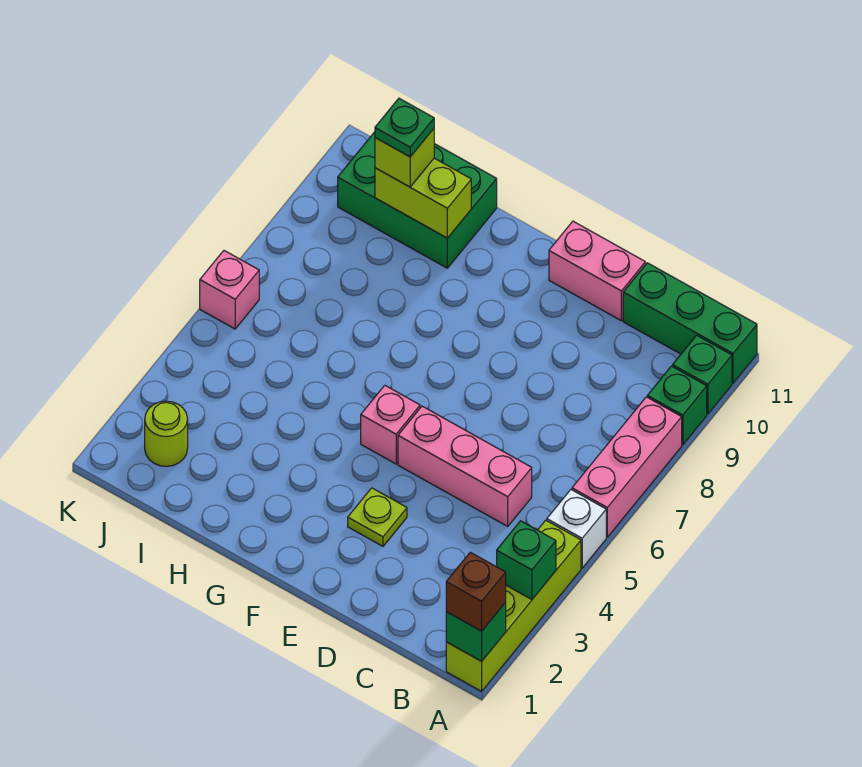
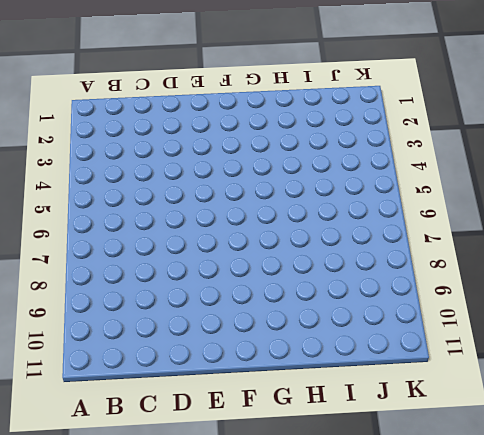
none -> lime 1x4 brick [446,520,581,691]
none -> white 1x1 brick [547,490,606,568]
none -> pink 1x3 brick [572,397,682,537]

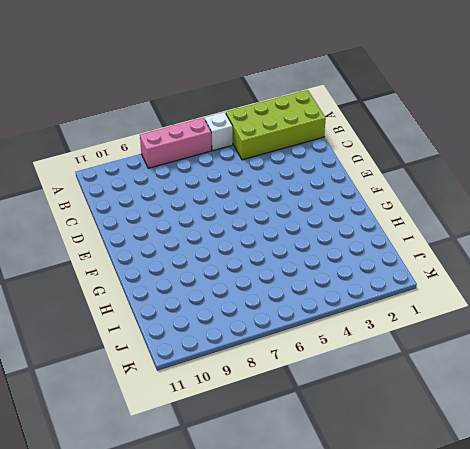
lime 2x4 brick [226,90,326,160] -> lime 1x4 brick [446,520,581,691]
none -> green 1x1 brick [647,366,707,445]
none -> green 1x1 brick [673,335,732,414]
none -> green 1x3 brick [623,263,757,383]

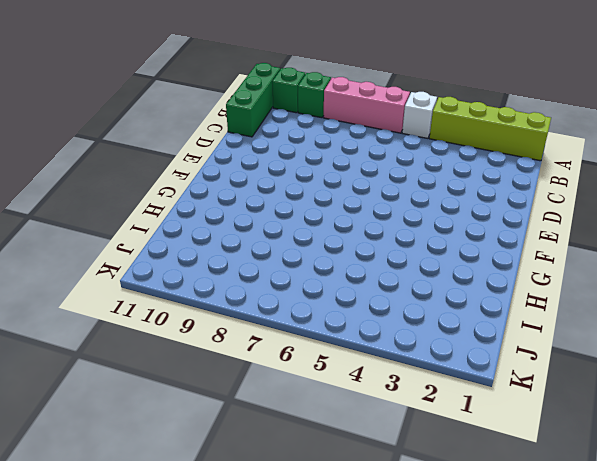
none -> pink 1x3 brick [398,406,532,526]
none -> pink 1x2 brick [549,221,645,321]
none -> lime 1x1 plate [348,488,407,546]

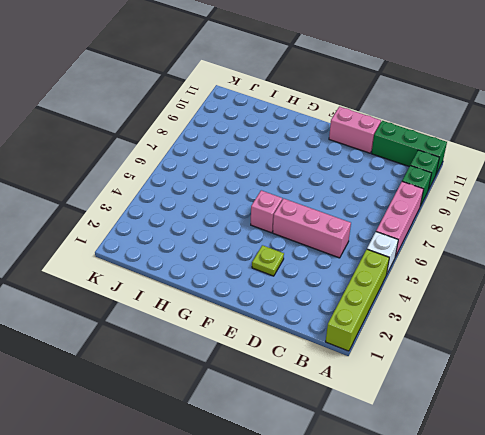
none -> green 2x3 brick [338,132,497,268]
none -> lime 1x1 round brick [145,401,188,466]
none -> pink 1x1 brick [200,251,259,329]

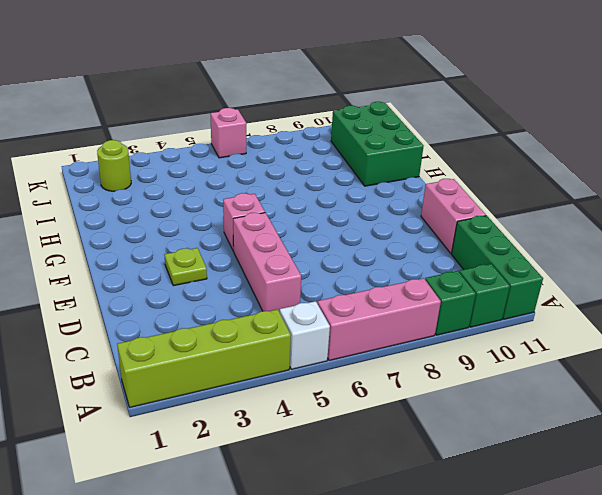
none -> green 1x1 brick [446,602,506,661]
none -> green 1x1 brick [497,521,556,600]
none -> lime 1x2 brick [375,158,471,238]

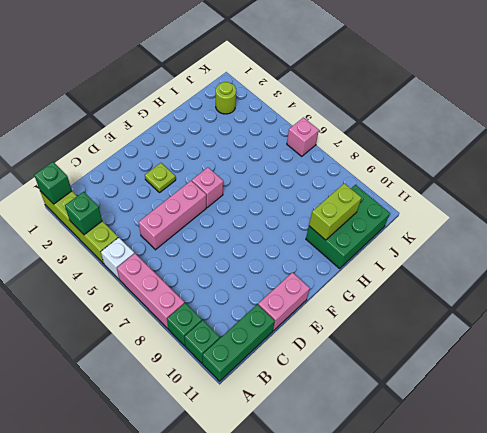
none -> brown 1x1 brick [446,552,506,631]
none -> lime 1x1 brick [375,129,434,187]
none -> green 1x1 plate [375,98,434,157]

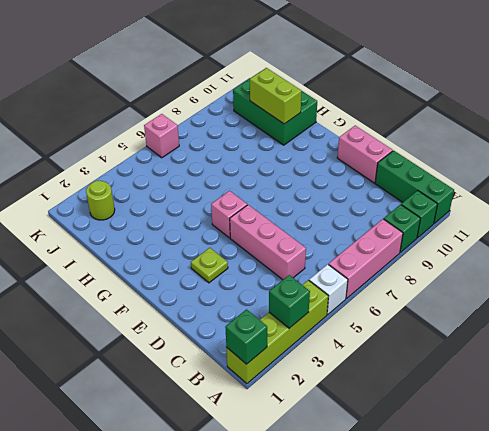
none -> brown 1x1 brick [446,552,506,631]
none -> lime 1x1 brick [375,129,434,187]
none -> green 1x1 plate [375,98,434,157]

